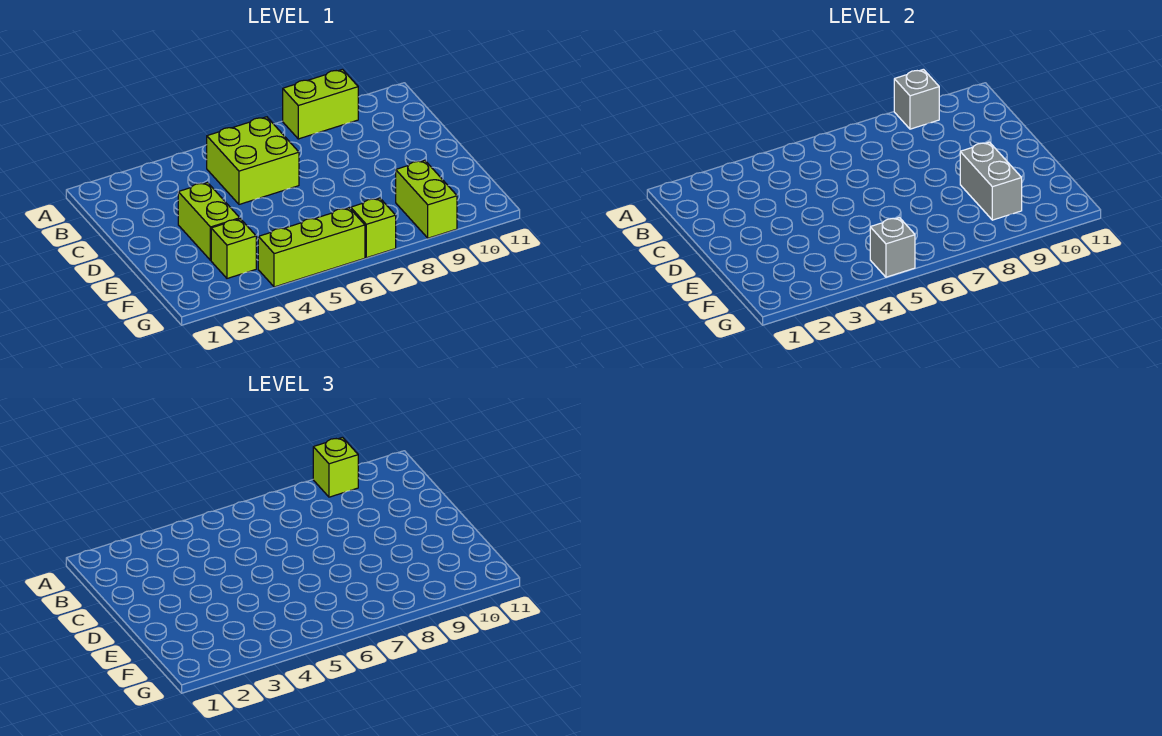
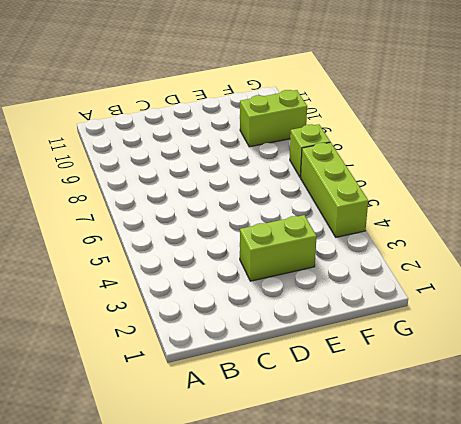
none -> lime 1x2 brick [283,69,358,139]
none -> lime 2x2 brick [207,117,299,204]

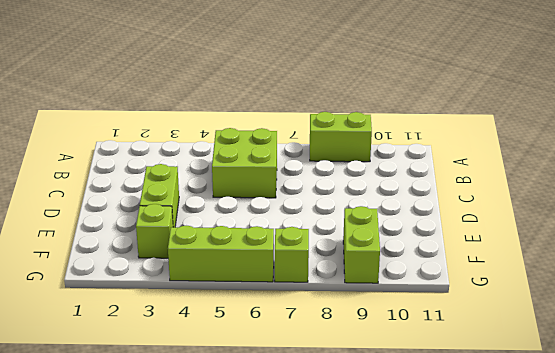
none -> grey 1x1 brick [894,69,939,129]
none -> grey 1x2 brick [960,142,1022,220]

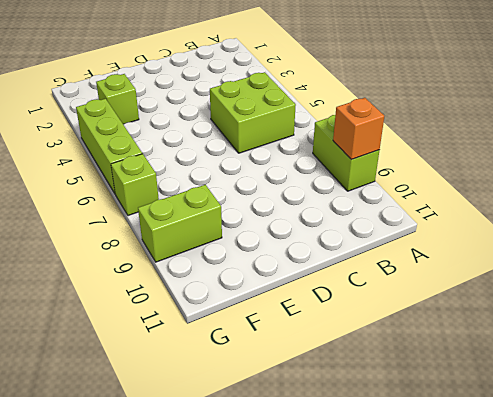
orange 1x1 brick [333,98,384,160] -> grey 1x1 brick [894,69,939,129]
none -> lime 1x2 brick [178,182,240,260]
none -> grey 1x2 brick [960,142,1022,220]

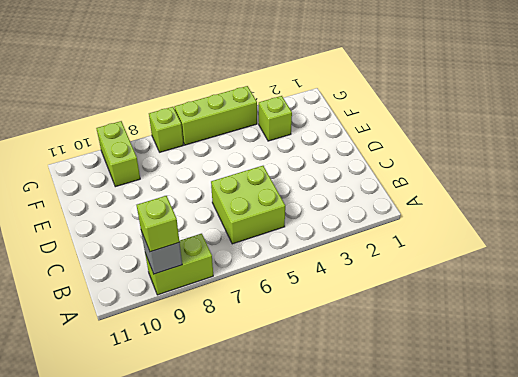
none -> lime 1x2 brick [178,182,240,260]
none -> grey 1x2 brick [960,142,1022,220]

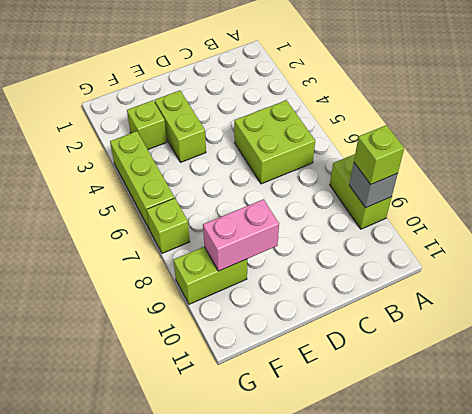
lime 1x2 brick [155,91,206,162] -> lime 1x2 brick turned to [178,182,240,260]
pink 1x2 brick [203,199,279,271] -> grey 1x2 brick [960,142,1022,220]
none -> grey 1x1 brick [870,217,915,277]

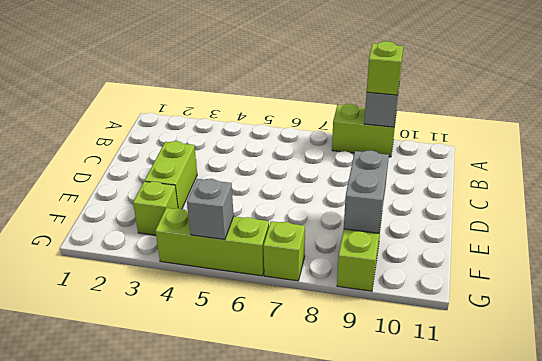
none -> lime 2x2 brick [207,117,299,204]

